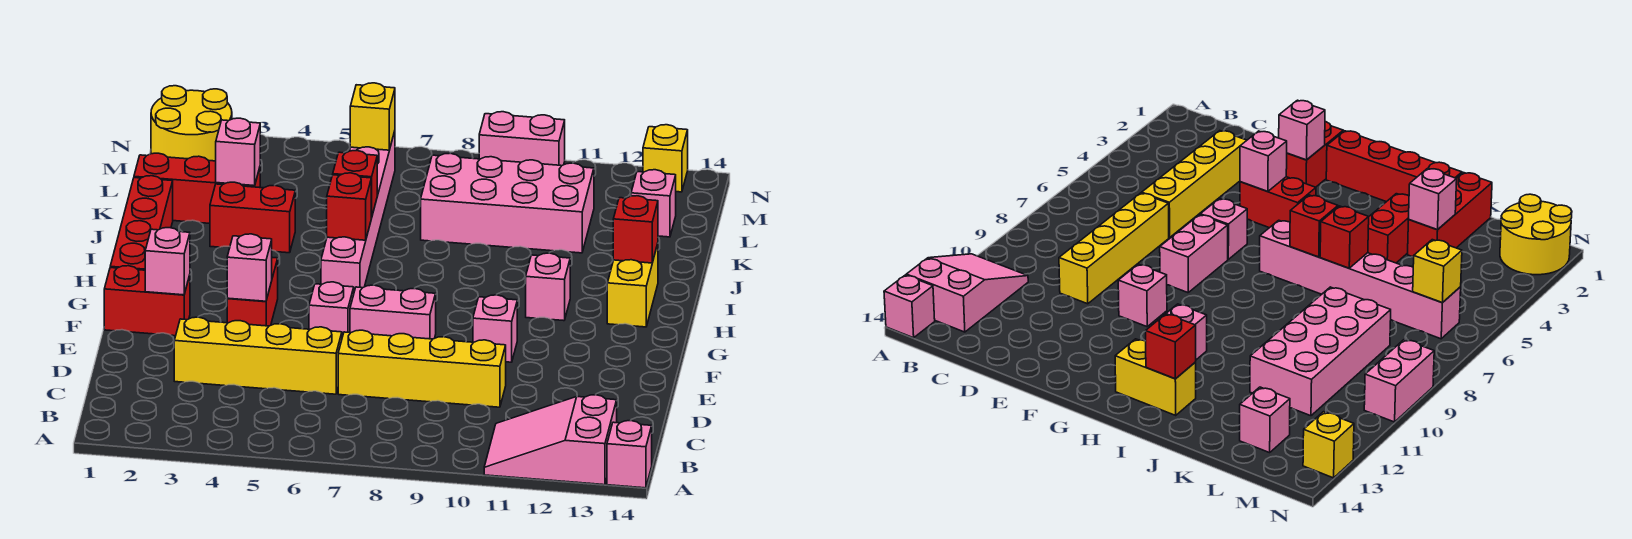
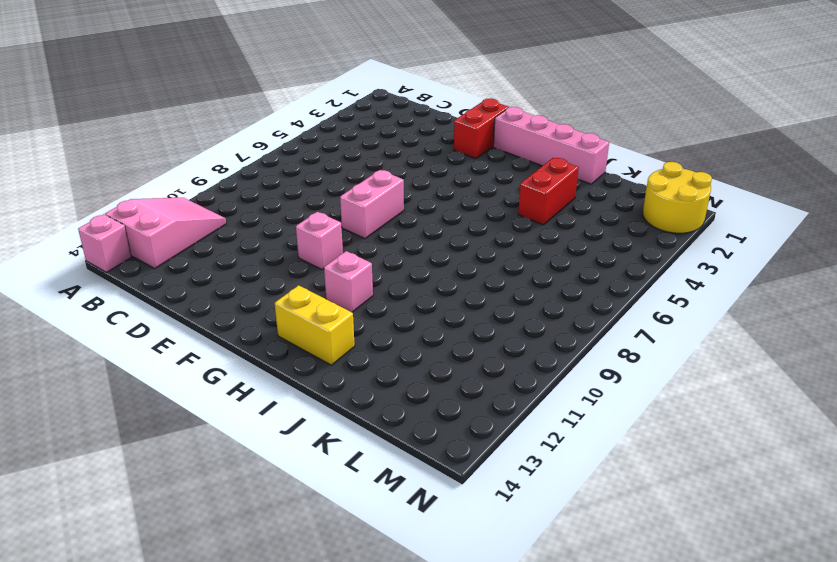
pink 1x4 brick [493,107,609,184] -> red 1x4 brick [110,176,173,270]
none -> yellow 1x4 brick [174,317,342,394]
none -> yellow 1x4 brick [338,330,506,407]
none -> red 1x2 brick [227,257,278,326]

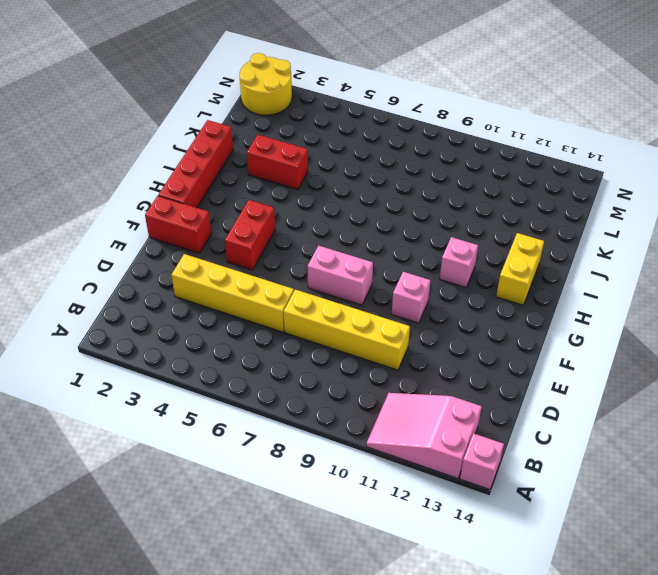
none -> pink 1x1 brick [309,282,354,337]
none -> pink 1x6 brick [321,131,395,291]
none -> red 1x3 brick [134,153,260,223]

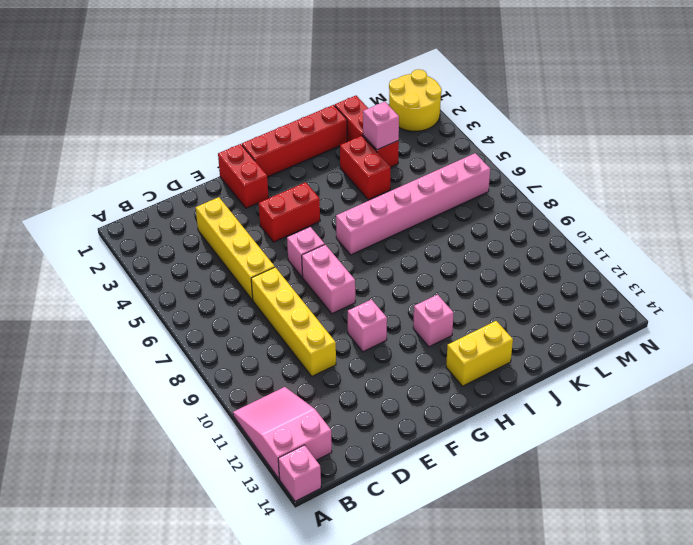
none -> pink 2x4 brick [421,153,594,253]
none -> pink 1x1 brick [631,170,676,237]
none -> pink 1x2 brick [479,112,565,166]

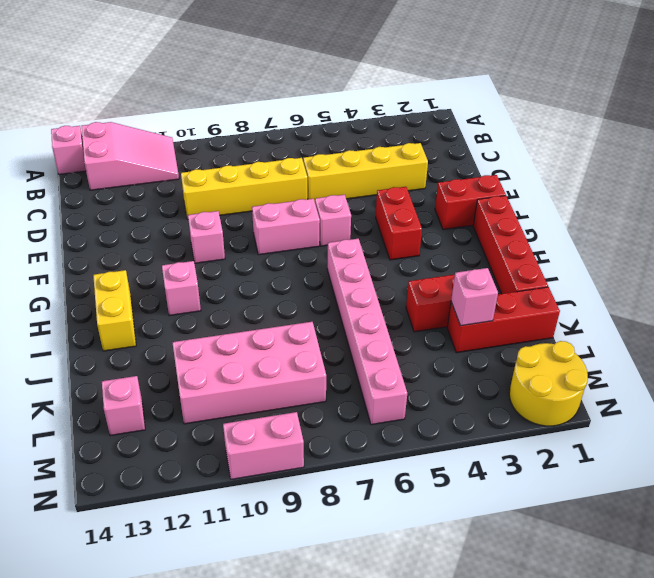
none -> yellow 1x1 brick [643,125,688,192]
none -> pink 1x1 brick [145,228,190,295]
none -> pink 1x1 brick [227,234,272,301]

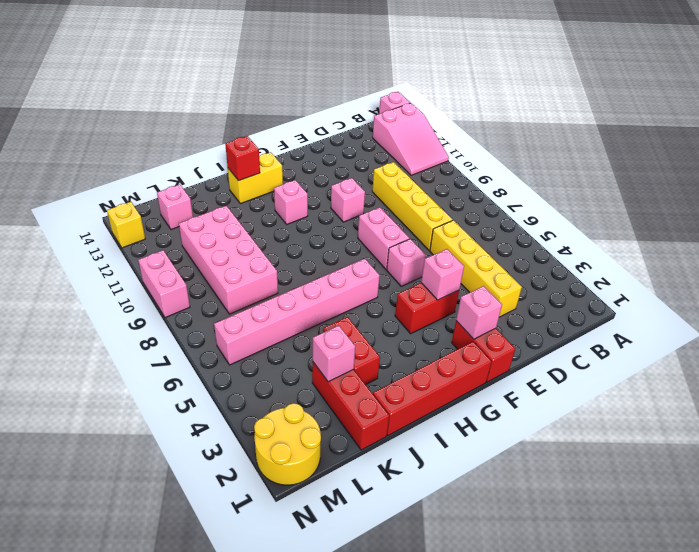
none -> red 1x1 brick [327,173,371,240]
none -> red 1x1 brick [333,150,377,218]
none -> yellow 1x1 brick [350,83,395,150]

